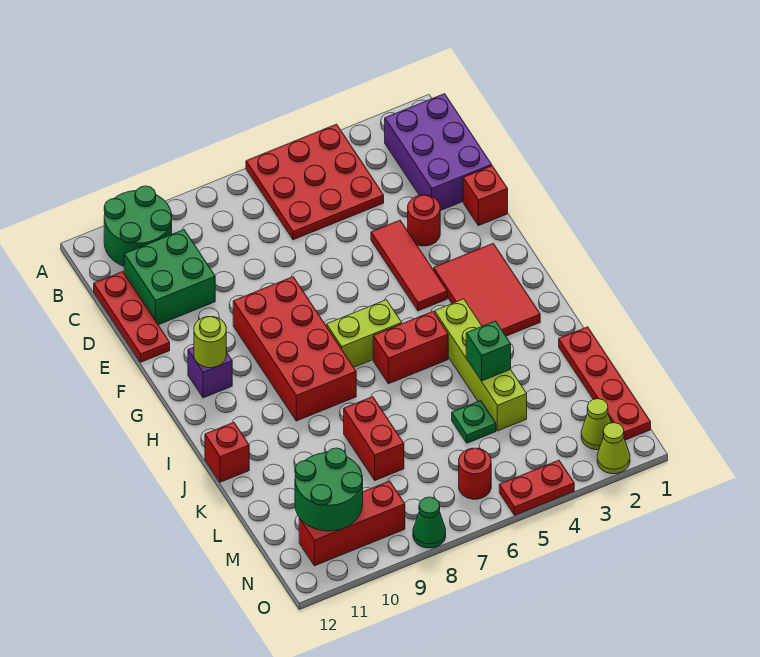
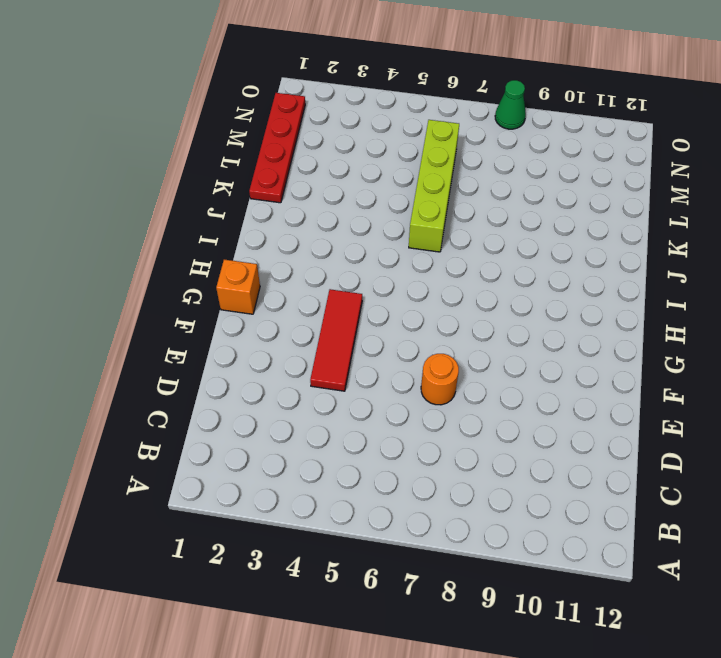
orange 1x1 round brick [421,354,459,405] -> none
orange 1x1 brick [216,259,260,314] -> none
lime 1x4 brick [409,120,459,252] -> lime 1x4 brick moved to [435,299,527,431]
none -> red 3x3 plate [246,124,384,240]
none -> green 2x2 round brick [104,186,172,266]
none -> purple 2x3 brick [385,94,492,211]

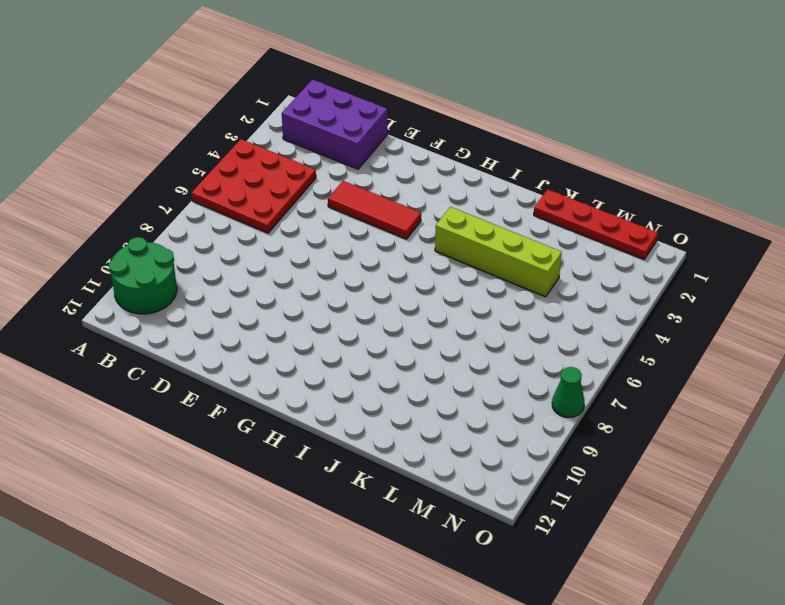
none -> green 2x2 brick [124,230,215,325]
none -> red 1x3 plate [94,272,170,362]
none -> red 1x1 brick [463,166,508,226]

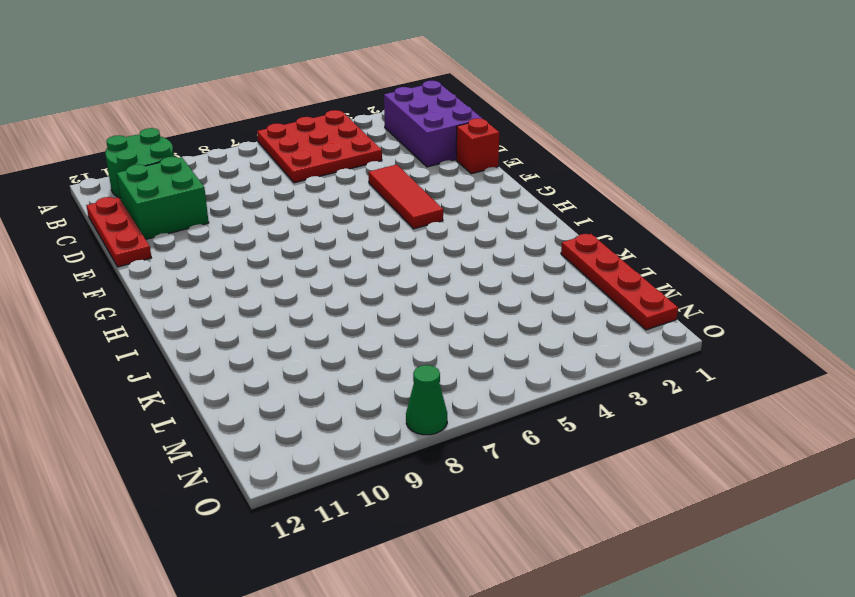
none -> red 1x1 round brick [408,195,440,246]
none -> red 2x4 brick [233,277,356,421]
none -> red 2x3 tile [434,243,540,336]

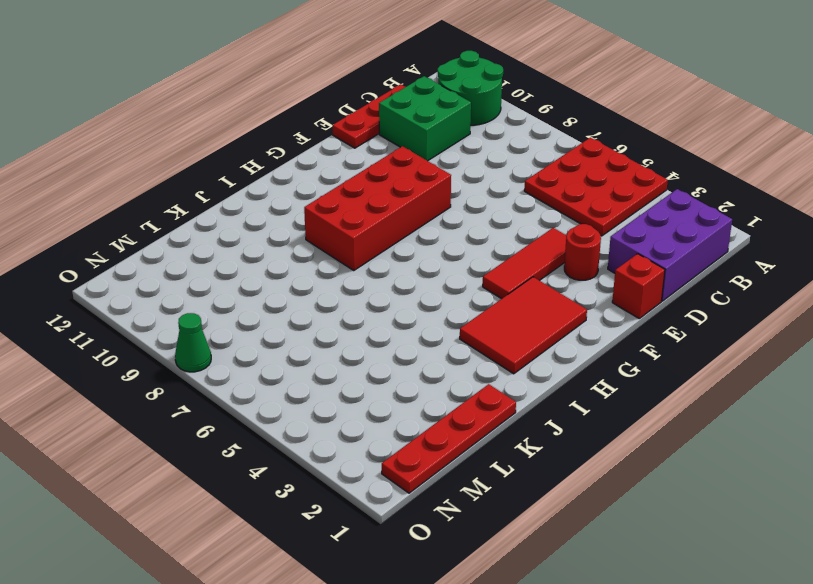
none -> purple 1x1 brick [188,347,232,398]
none -> lime 1x2 brick [327,300,402,367]
none -> lime 1x4 brick [435,299,527,431]

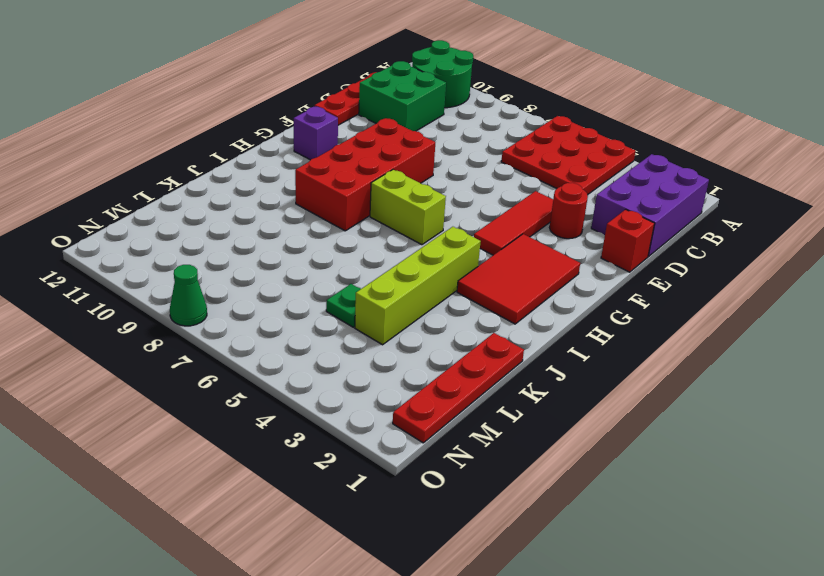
none -> red 1x2 brick [373,311,448,384]
none -> red 1x1 brick [205,422,249,482]
none -> red 1x2 brick [344,397,404,480]

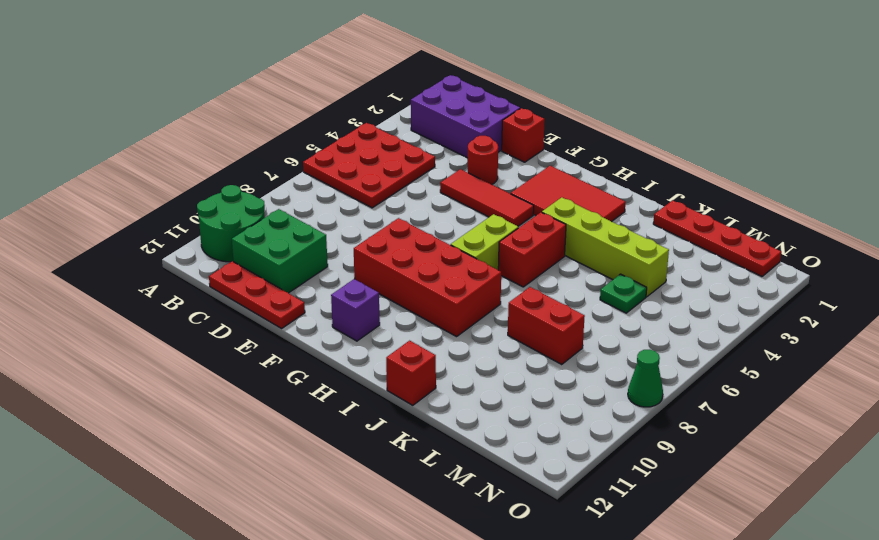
none -> lime 1x1 cone [581,399,611,450]
none -> red 1x1 round brick [459,448,491,499]
none -> red 1x3 brick [299,481,405,566]

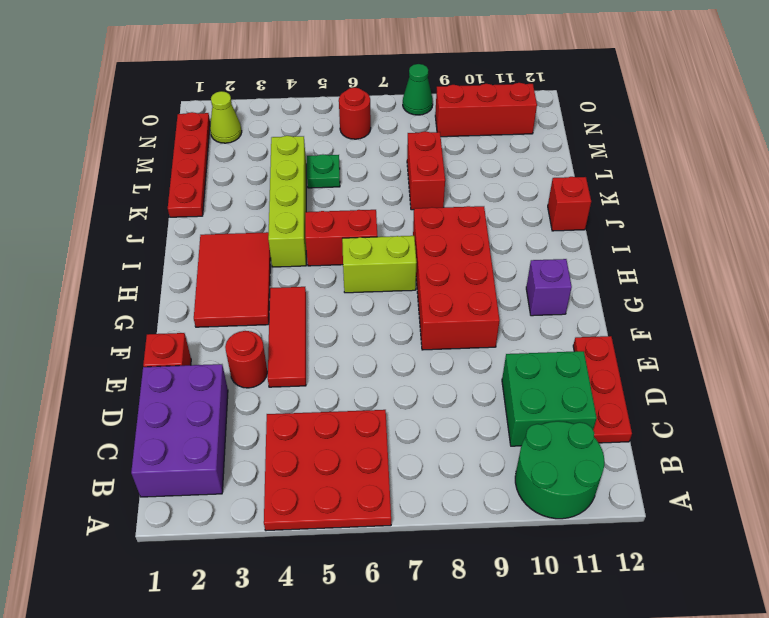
none -> lime 1x1 cone [597,423,630,474]
none -> red 1x2 plate [499,460,574,515]
none -> lime 1x1 round brick [194,317,226,368]

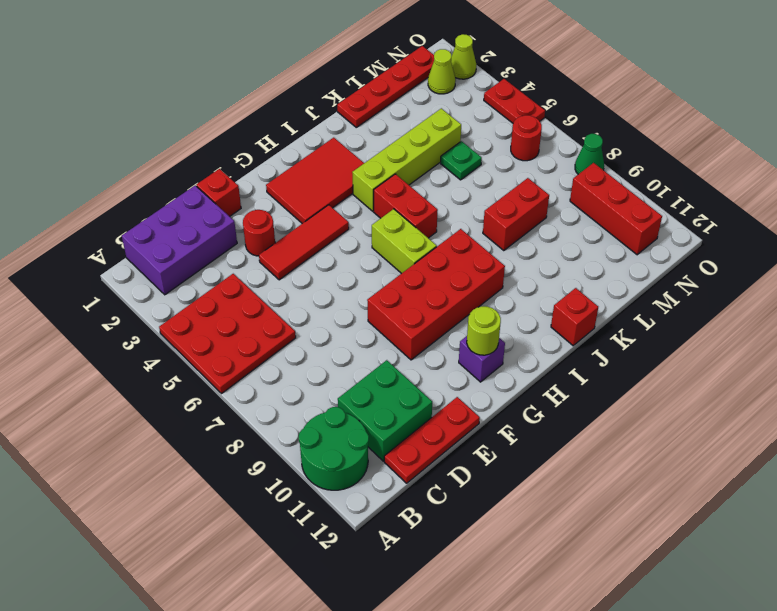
none -> green 1x1 brick [466,321,511,381]
none -> green 2x2 round brick [295,448,363,531]

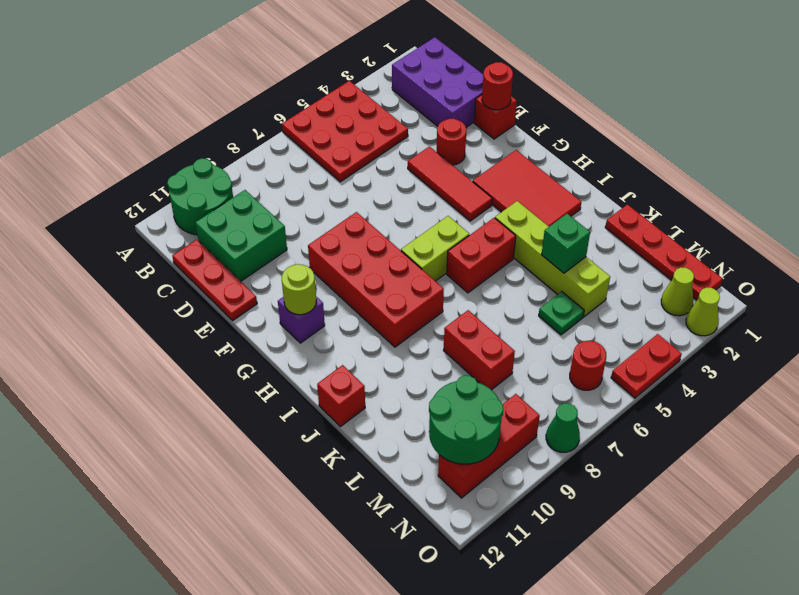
red 1x1 round brick [482,62,513,110] -> none

